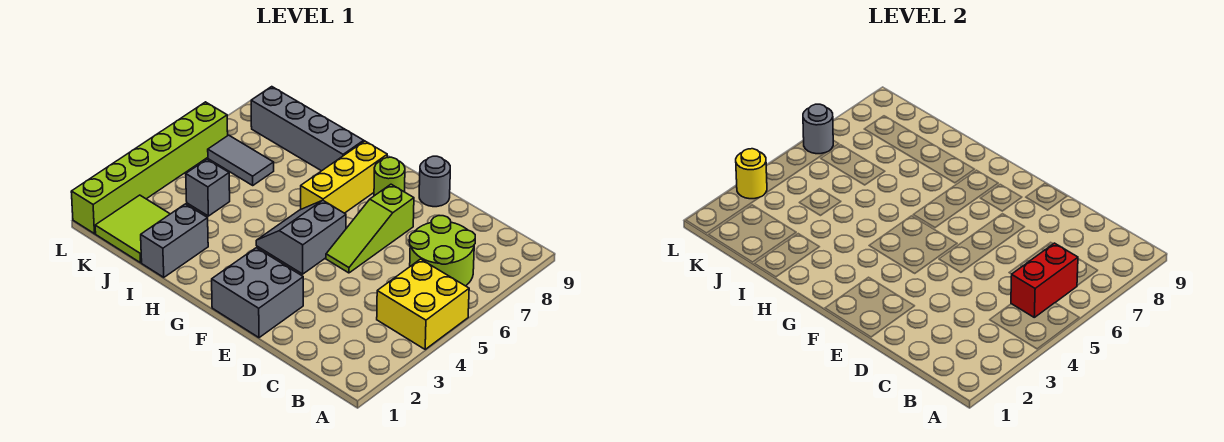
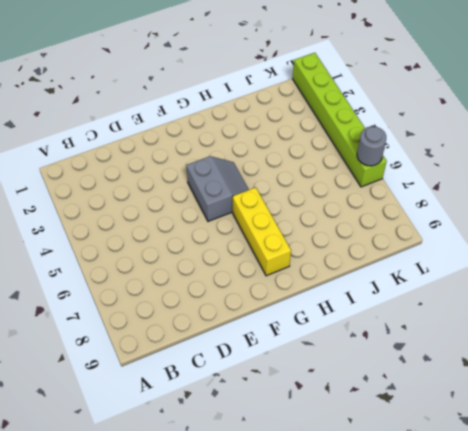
none -> yellow 2x2 brick [377,259,469,349]
none -> lime 2x2 round brick [409,216,475,286]
none -> grey 2x2 brick [212,248,303,338]

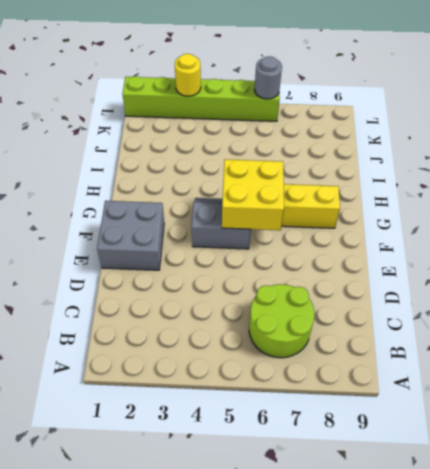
yellow 2x2 brick [222,159,284,230] -> yellow 2x2 brick moved to [377,259,469,349]
none -> lime 1x3 slope [326,184,414,273]
none -> grey 1x1 round brick [419,156,450,207]
none -> lime 1x1 round brick [374,157,405,196]

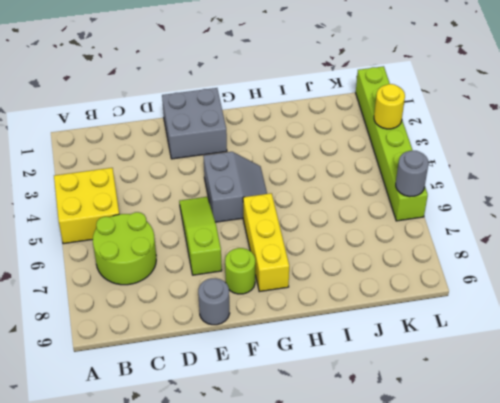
none -> grey 1x4 brick [251,87,364,171]
none -> grey 1x2 brick [141,204,208,277]
none -> lime 2x2 tile [95,195,170,263]

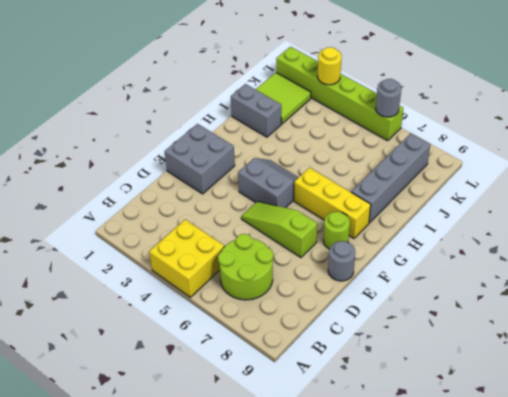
none -> grey 1x1 brick [186,159,230,216]
none -> grey 1x2 tile [208,135,274,185]
none -> red 1x2 brick [1011,243,1078,317]

